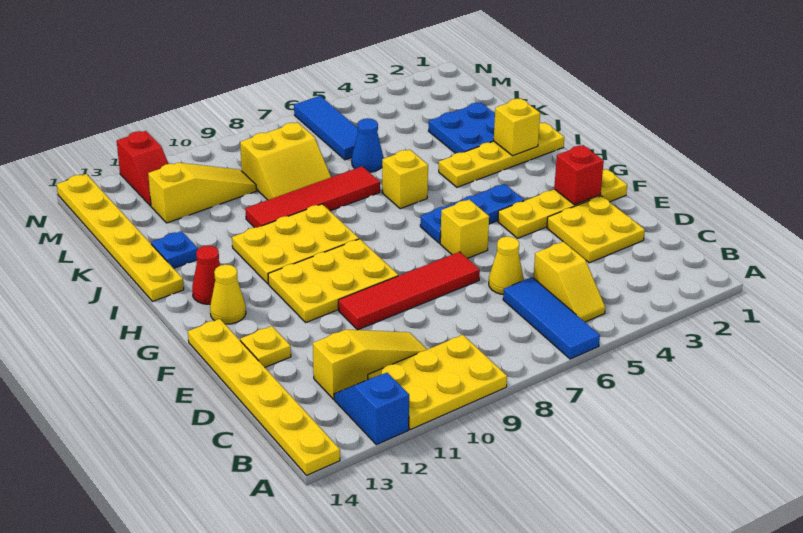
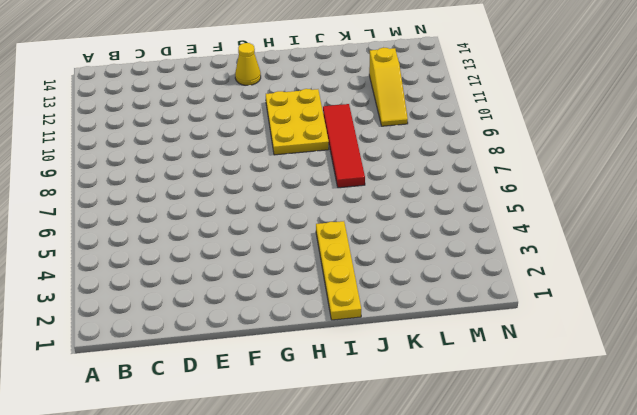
none -> blue 1x3 tile [503,277,600,359]
none -> yellow 2x3 plate [368,335,507,430]
none -> blue 1x2 slope [334,373,409,445]
none -> yellow 1x6 plate [188,319,340,475]

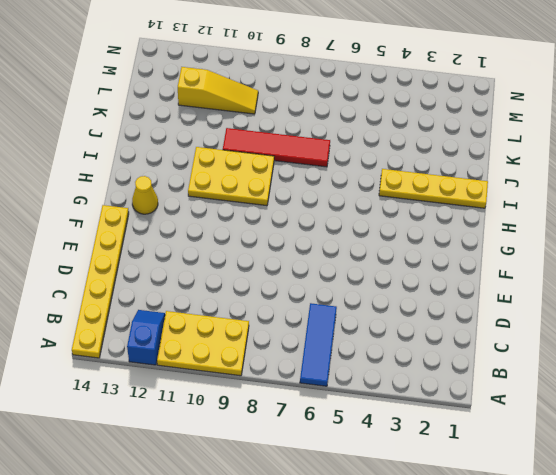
none -> yellow 1x2 slope [533,242,605,322]
none -> yellow 1x3 slope [313,330,427,399]
none -> yellow 2x2 plate [547,196,645,263]
none -> yellow 1x1 cone [489,236,524,294]

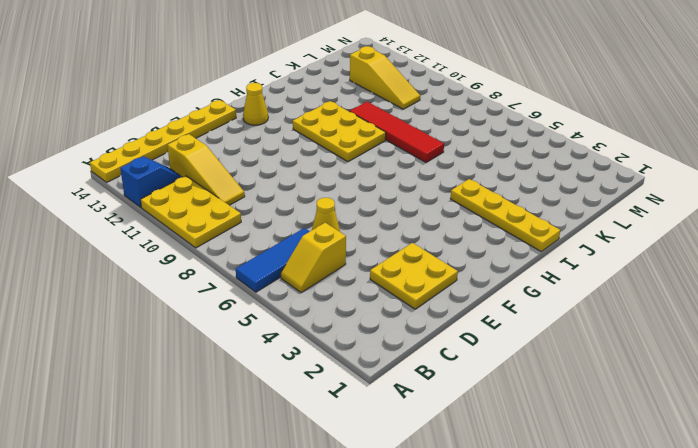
none -> red 1x4 tile [338,252,480,330]
none -> yellow 1x1 plate [240,326,291,367]
none -> yellow 1x4 plate [498,169,627,238]
none -> yellow 1x1 brick [440,199,489,258]

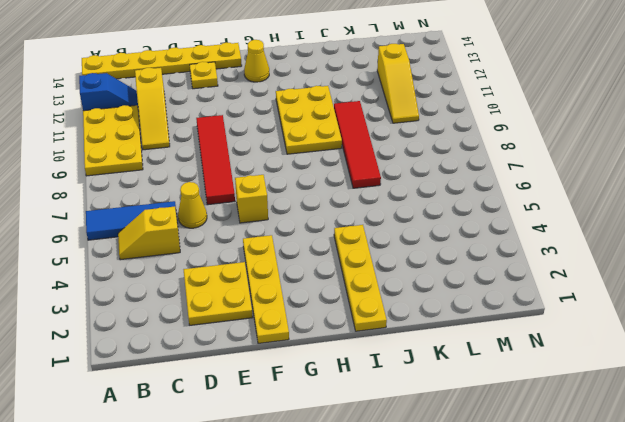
none -> yellow 2x3 plate [268,239,398,322]
none -> blue 1x3 plate [420,184,524,243]
none -> red 1x1 cone [192,245,220,304]
none -> yellow 1x1 brick [382,149,428,209]

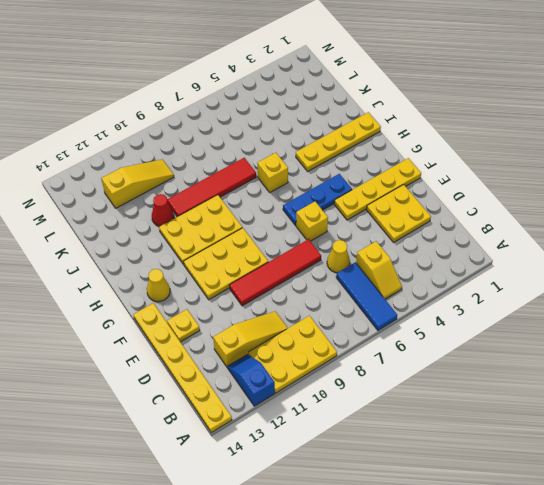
red 1x1 cone [152,194,174,227] -> red 1x1 cone moved to [192,245,220,304]
none -> yellow 1x6 plate [57,174,184,302]
none -> blue 2x2 plate [429,102,495,153]
none -> blue 1x1 plate [151,231,198,268]
none -> blue 1x1 cone [352,118,384,172]

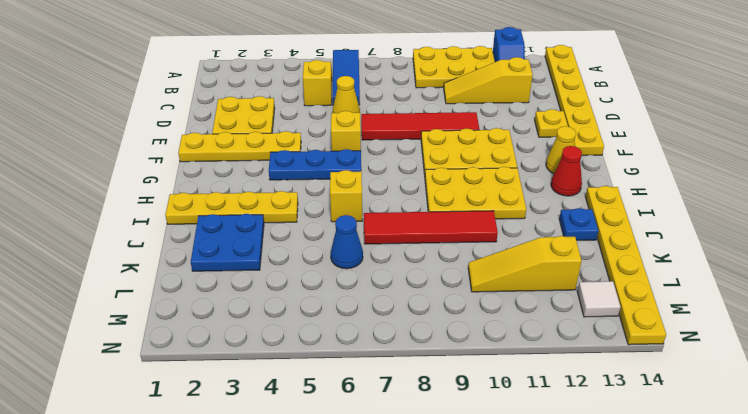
white 1x1 tile [577,281,621,317] -> none
none -> yellow 2x2 slope [240,122,331,200]
none -> blue 1x3 tile [294,96,358,160]
none -> red 1x2 slope [117,131,168,206]
none -> red 1x1 brick [554,145,604,205]

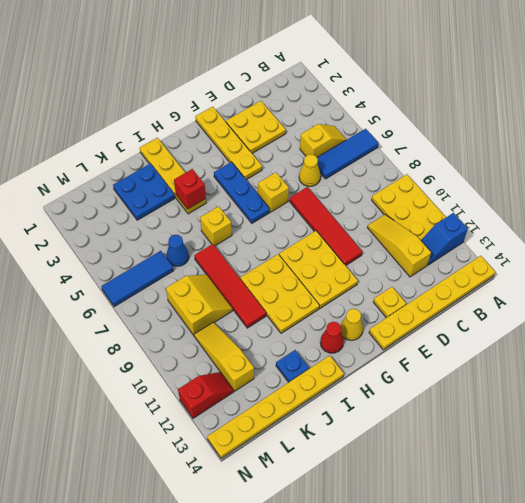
red 1x1 brick [174,169,206,209] -> red 1x1 brick moved to [554,145,604,205]
none -> yellow 1x1 brick [494,99,540,156]

